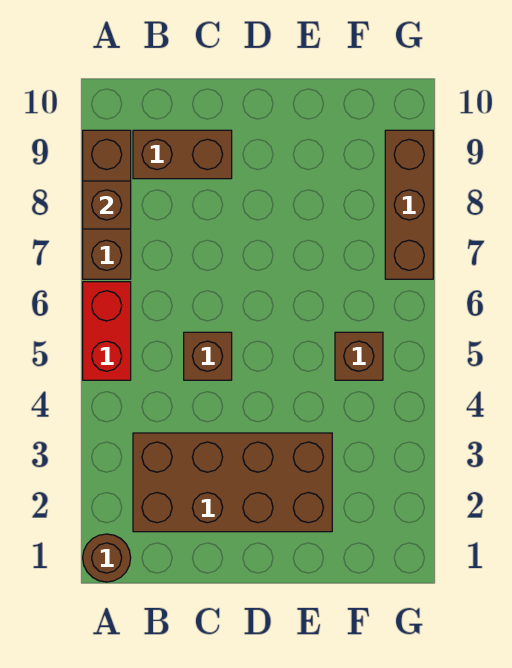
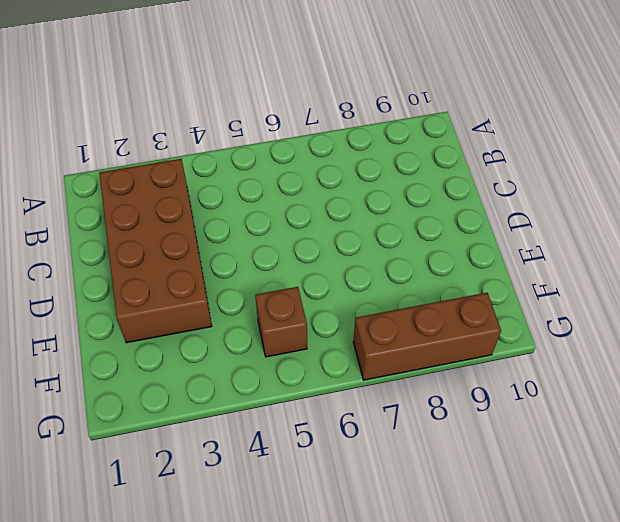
none -> brown 1x1 round brick [83,534,131,582]
none -> red 1x2 brick [83,282,131,380]

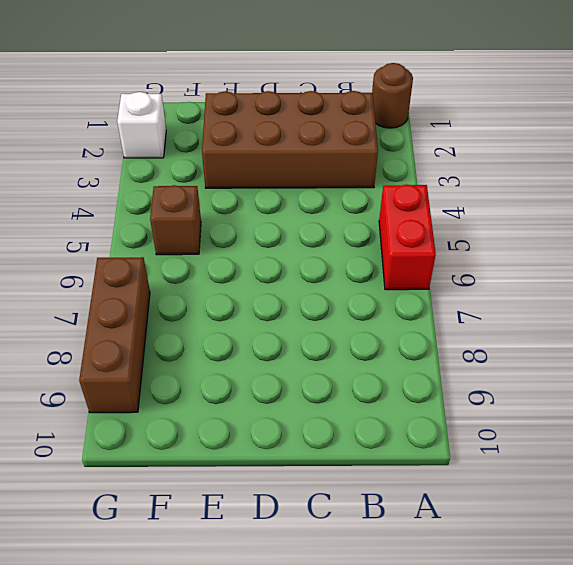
white 1x1 brick [117,92,166,158] -> none
none -> brown 1x3 brick [83,130,131,279]
none -> brown 1x2 brick [133,130,232,179]

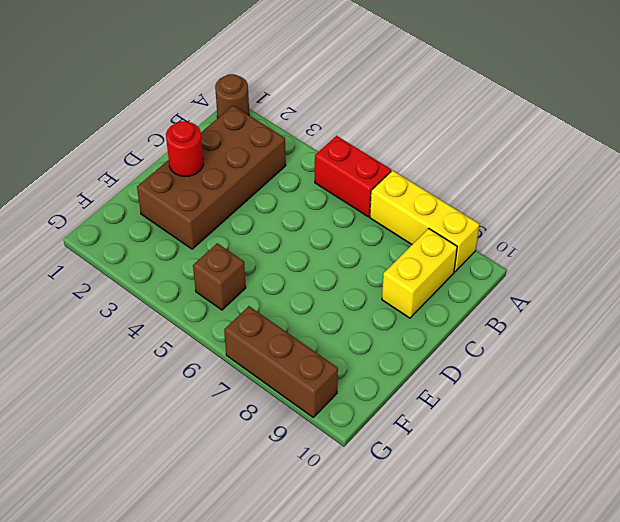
yellow 1x3 brick [370,170,479,272] -> brown 1x3 brick [83,130,131,279]
yellow 1x2 brick [382,228,457,318] -> brown 1x2 brick [133,130,232,179]
red 1x1 round brick [166,121,203,177] -> none
none -> brown 1x1 brick [184,332,232,380]
none -> brown 1x1 brick [83,181,131,229]

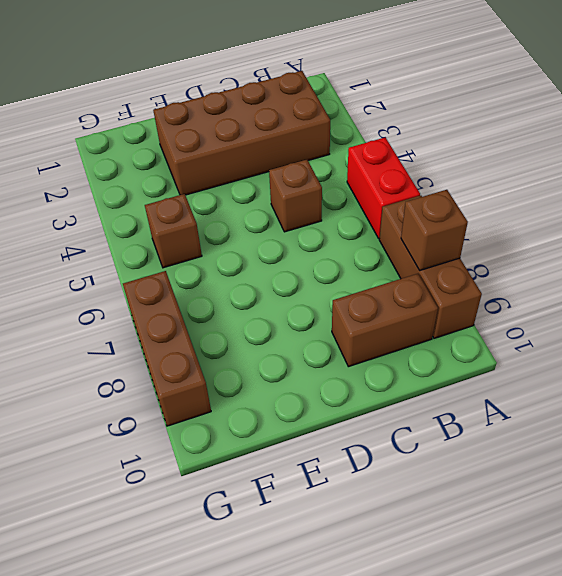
none -> brown 1x1 round brick [83,534,131,582]

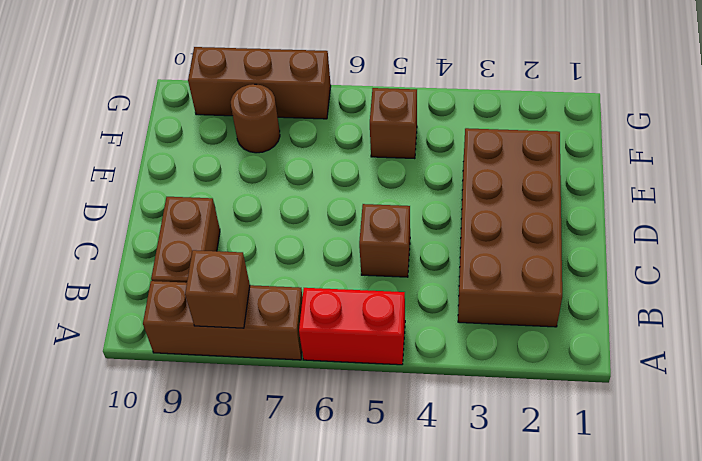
brown 1x1 round brick [231,84,280,153] -> brown 1x1 round brick moved to [83,534,131,582]

